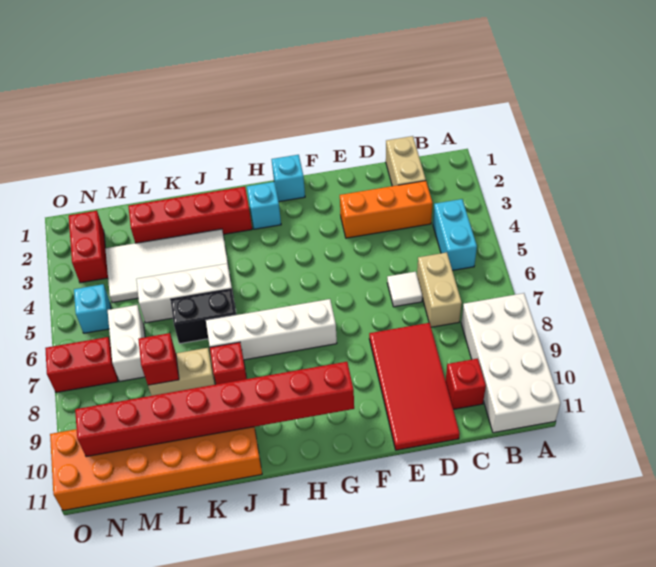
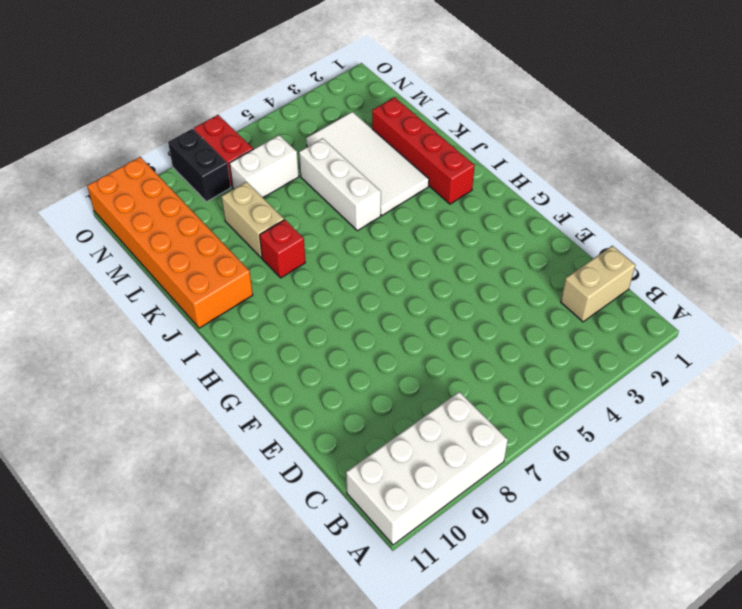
black 1x2 brick [168,129,231,202] -> black 1x2 brick moved to [171,289,236,344]
none -> cyan 1x2 brick [433,199,477,271]
none -> orange 1x3 brick [340,181,433,238]
none -> tan 1x2 brick [417,252,462,327]

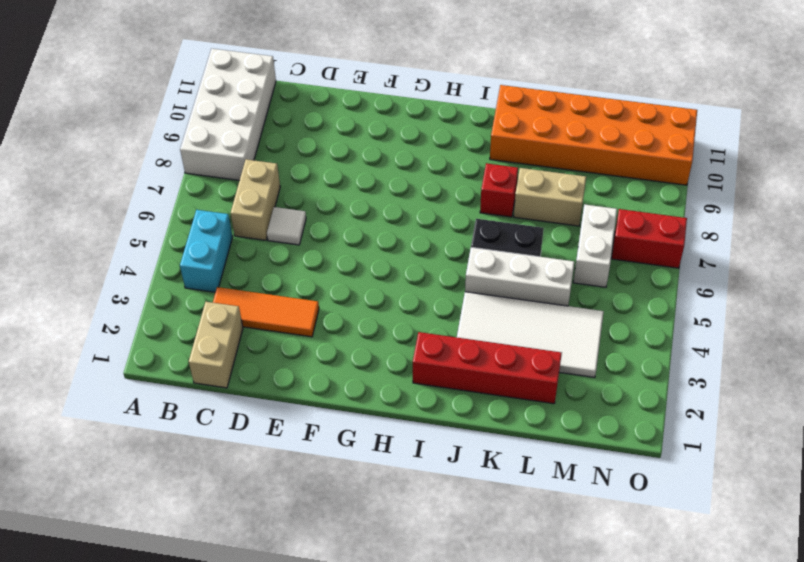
orange 1x3 tile [213,287,319,337] -> orange 1x3 brick [340,181,433,238]
none -> red 1x1 brick [446,359,486,409]
none -> red 2x4 tile [369,323,460,450]
none -> cyan 1x1 brick [271,155,305,202]

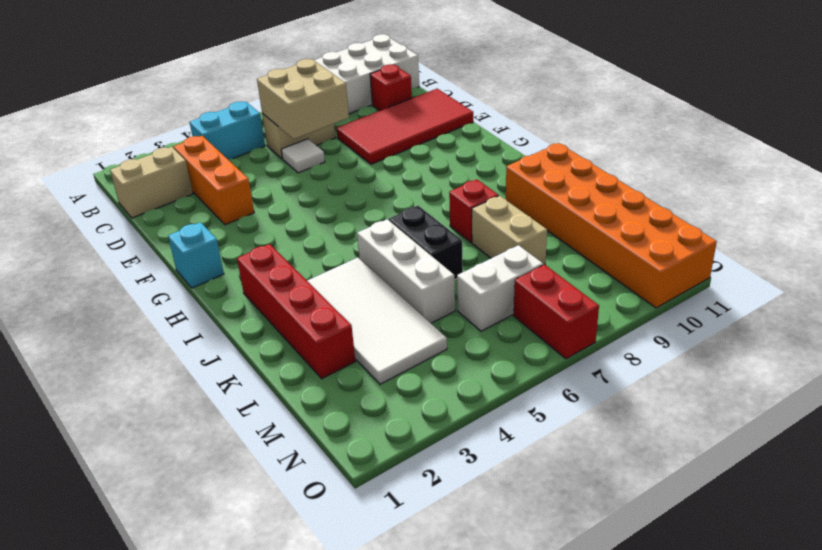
tan 2x2 brick [257,59,349,139] -> none
none -> white 1x4 brick [206,299,337,360]
none -> cyan 1x1 brick [247,182,281,229]
none -> red 1x2 brick [69,211,108,283]

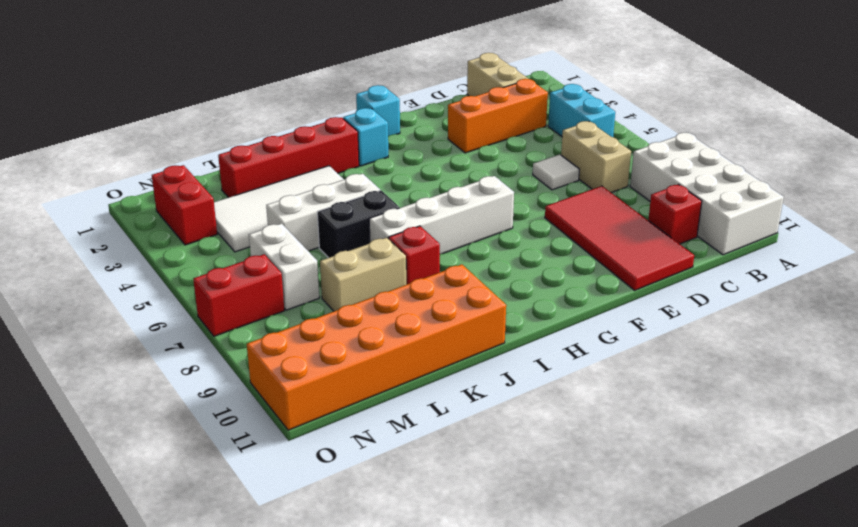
none -> cyan 1x1 brick [74,284,111,333]
none -> red 1x8 brick [75,362,354,457]
none -> red 1x1 brick [138,333,179,385]

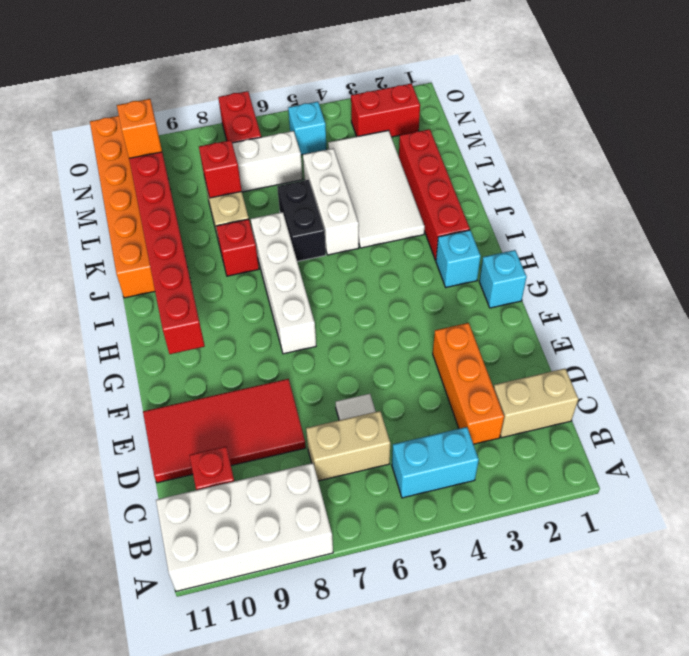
orange 1x1 brick [117,99,162,158] -> none

